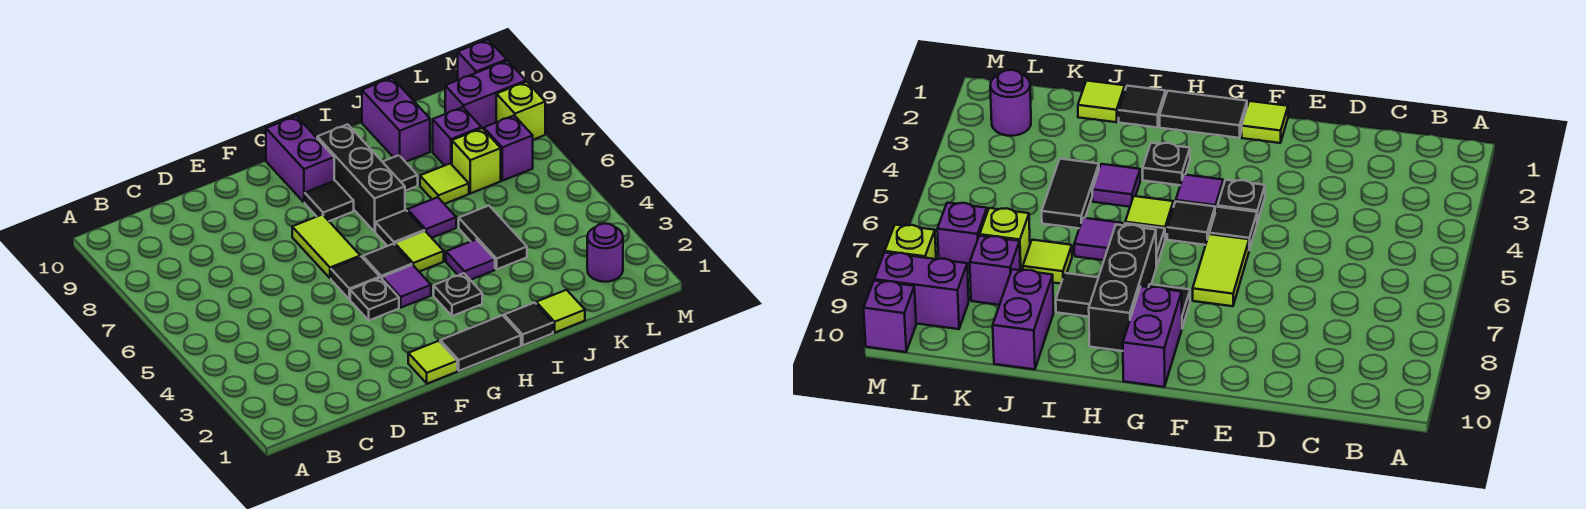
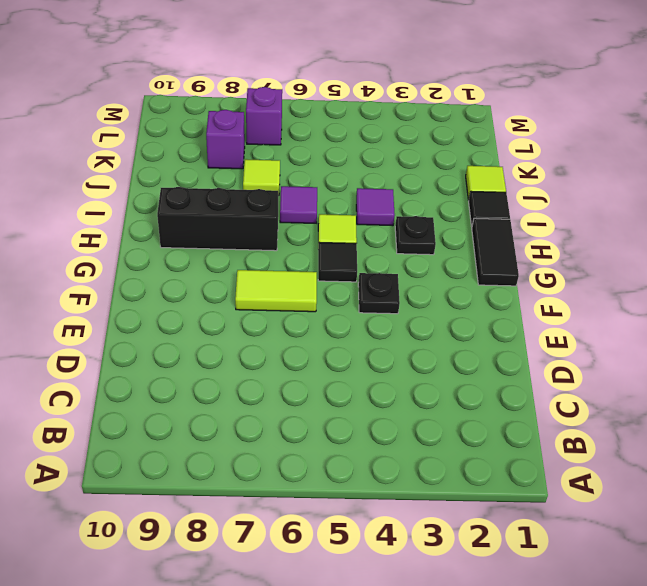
none -> lime 1x1 tile [408,341,457,384]
none -> black 1x1 tile [331,257,380,299]
none -> purple 1x1 tile [382,265,431,308]

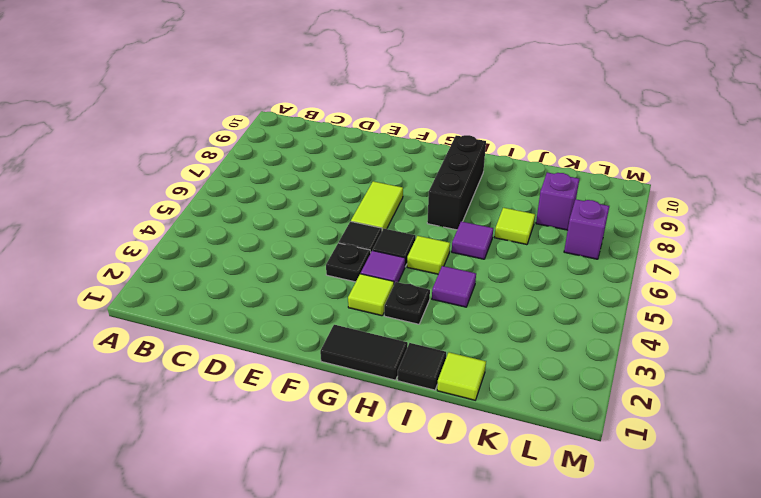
lime 1x1 tile [348,274,394,316] -> lime 1x1 tile moved to [408,341,457,384]
none -> black 1x1 tile [305,181,354,221]
none -> purple 1x2 brick [266,116,334,202]
none -> black 1x1 tile [375,210,424,246]

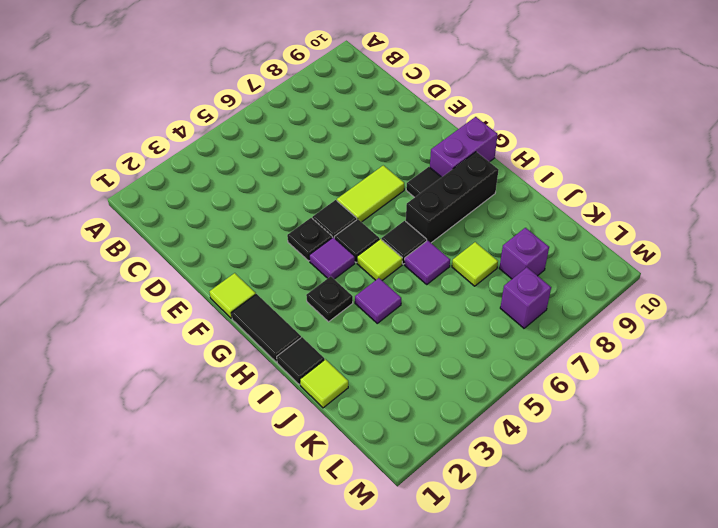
none -> black 1x1 tile [383,155,418,191]
none -> black 1x2 tile [459,206,527,269]
none -> purple 1x2 brick [362,78,430,162]

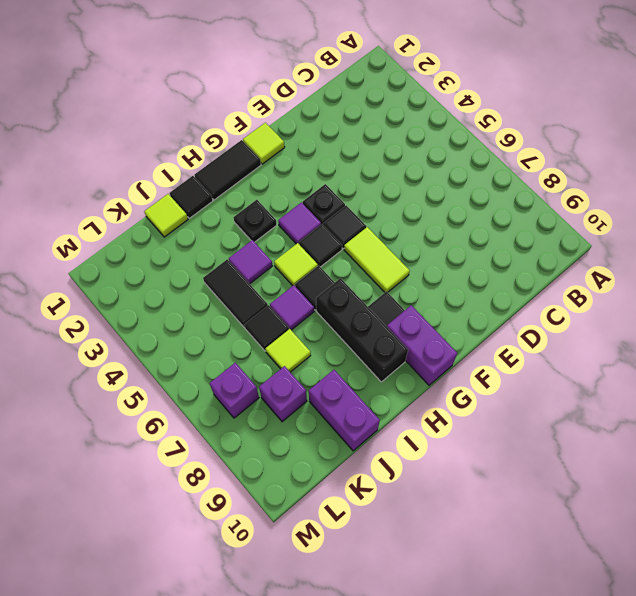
black 1x1 tile [244,305,289,351] -> black 1x1 tile moved to [383,155,418,191]
none -> lime 1x1 brick [452,128,501,193]
none -> purple 1x1 round brick [587,223,623,282]
none -> purple 1x2 brick [445,61,526,129]

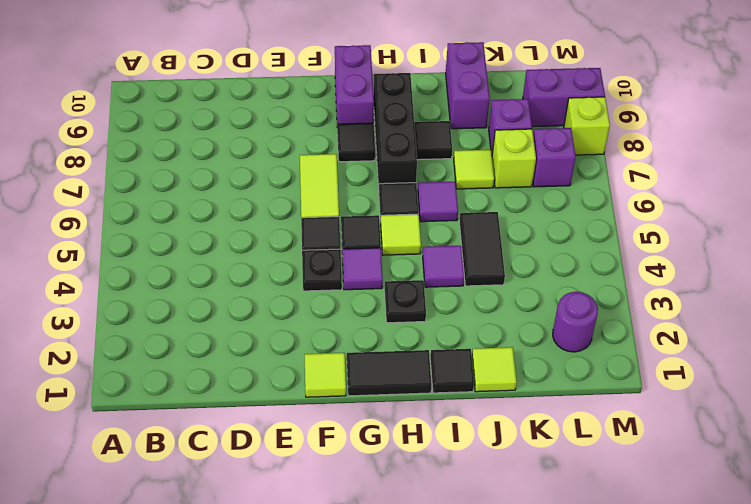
none -> purple 1x1 brick [458,40,507,80]

